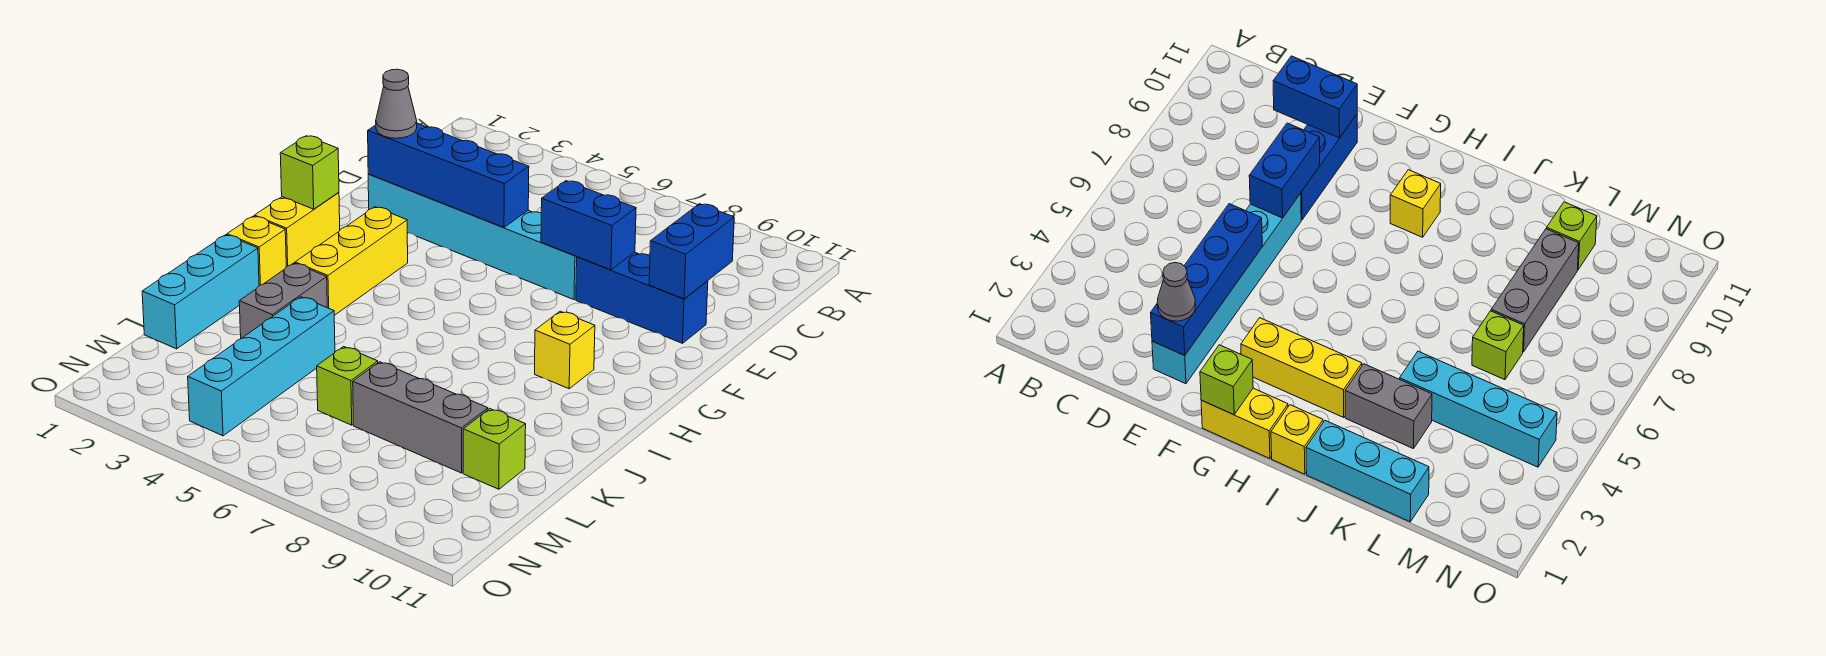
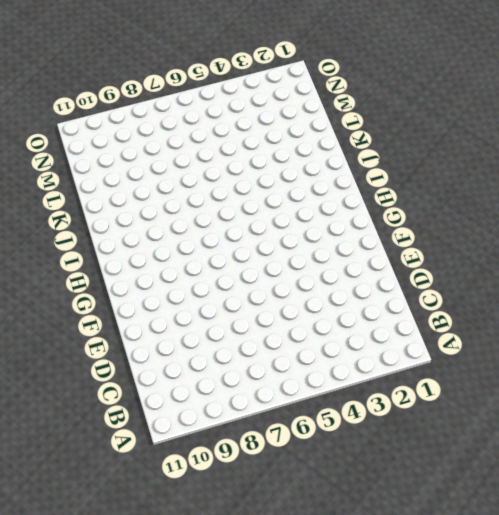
none -> cyan 1x6 brick [368,174,577,300]
none -> blue 1x3 brick [576,252,708,343]
none -> yellow 1x2 brick [255,192,340,267]

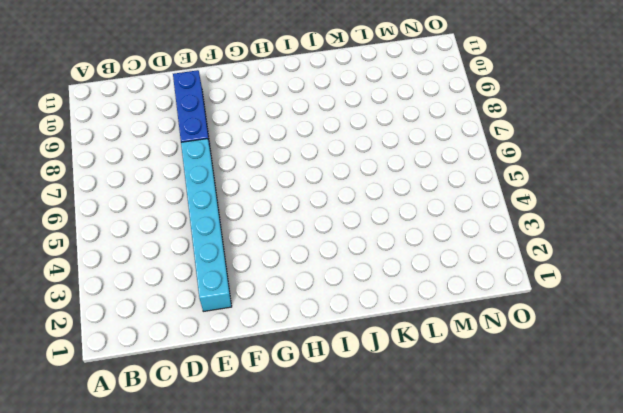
none -> yellow 1x2 brick [255,192,340,267]
none -> yellow 1x3 brick [295,207,408,315]
none -> yellow 1x1 brick [535,311,595,389]

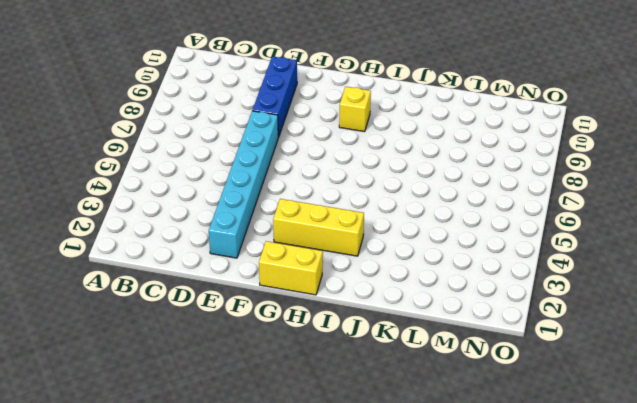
none -> yellow 1x1 brick [227,216,286,286]
none -> cyan 1x3 brick [142,235,259,349]
none -> grey 1x2 brick [239,263,327,338]

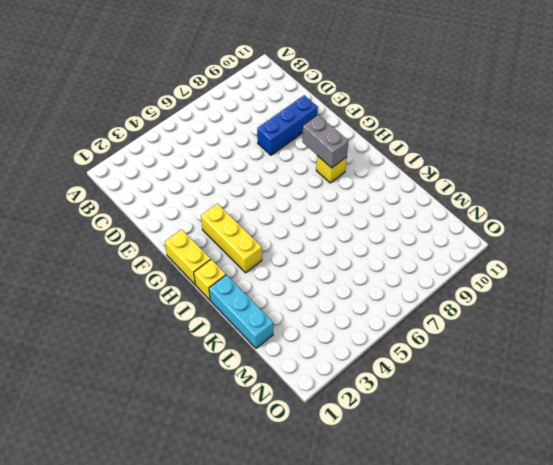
grey 1x2 brick [302,115,349,168] -> grey 1x2 brick moved to [239,263,327,338]
none -> cyan 1x6 brick [368,174,577,300]
none -> cyan 1x4 brick [188,297,335,436]
none -> lime 1x1 brick [317,347,378,425]

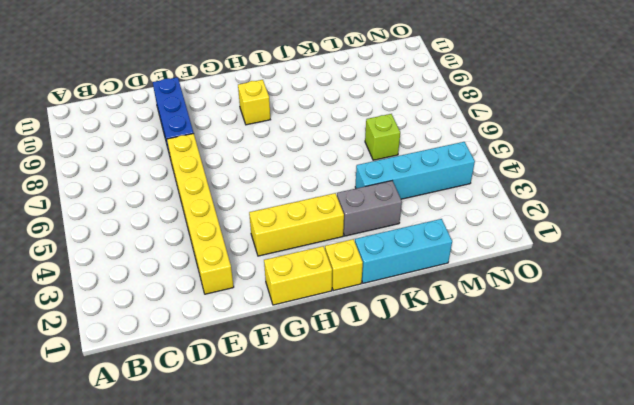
yellow 1x6 brick [167,134,234,294] -> cyan 1x6 brick [368,174,577,300]
none -> grey 1x3 brick [353,362,488,473]
none -> lime 1x1 brick [463,409,526,489]
none -> blue 1x2 brick [649,204,734,299]

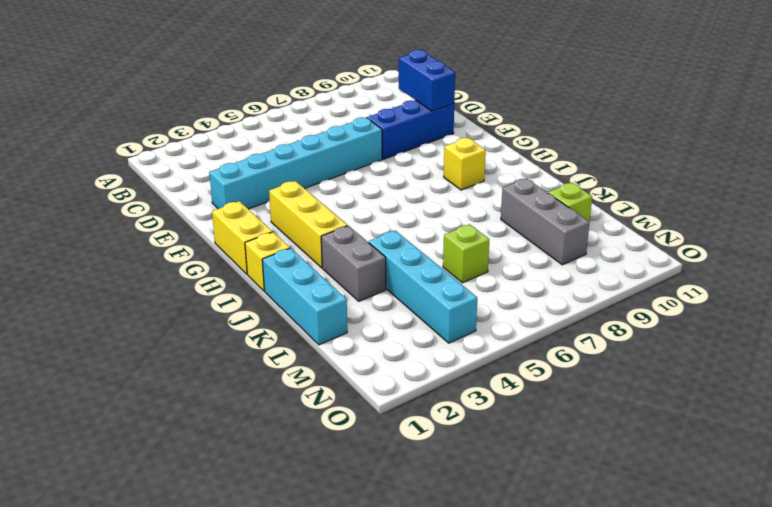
grey 1x3 brick [501,178,590,265] -> grey 1x3 brick turned to [353,362,488,473]
none -> blue 1x4 brick [368,123,529,227]
none -> blue 1x2 brick [541,181,636,270]
none -> lime 1x1 brick [280,136,339,209]

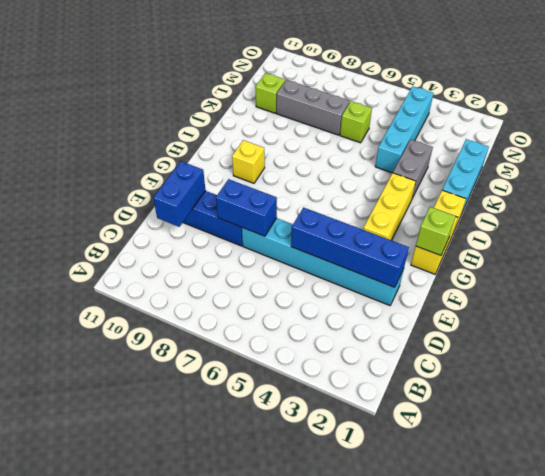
none -> grey 1x1 cone [376,69,417,138]

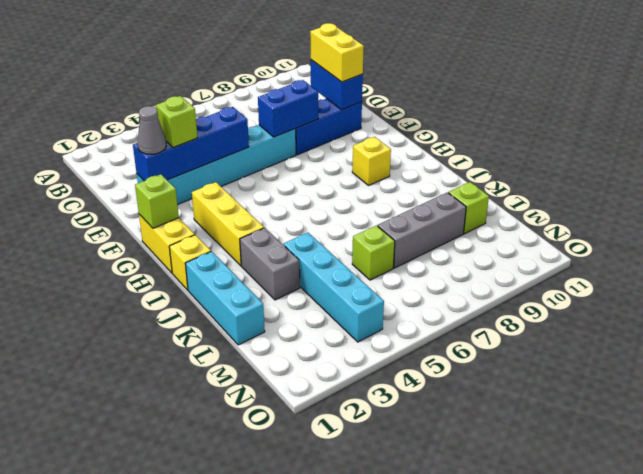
yellow 1x2 brick [310,23,364,82] -> none
lime 1x1 brick [156,96,198,148] -> none

